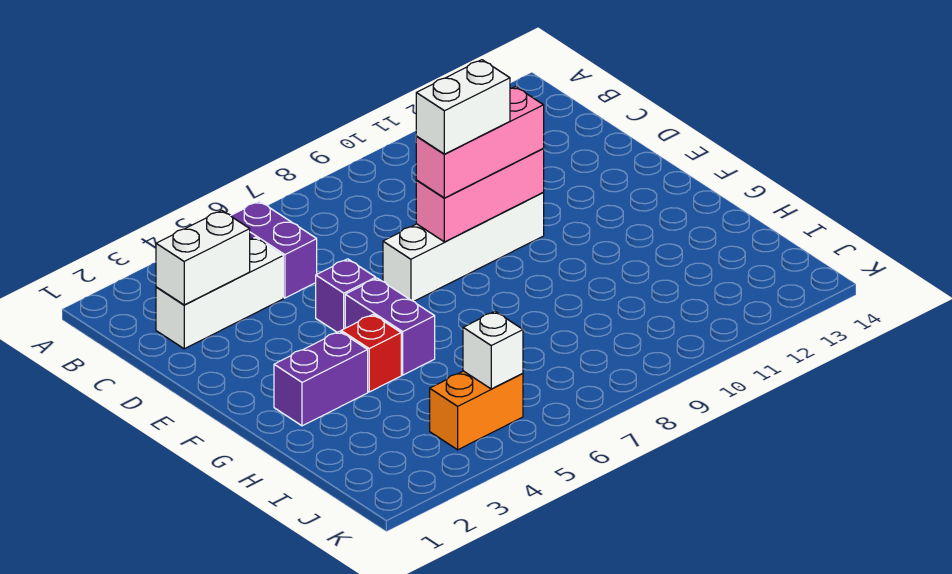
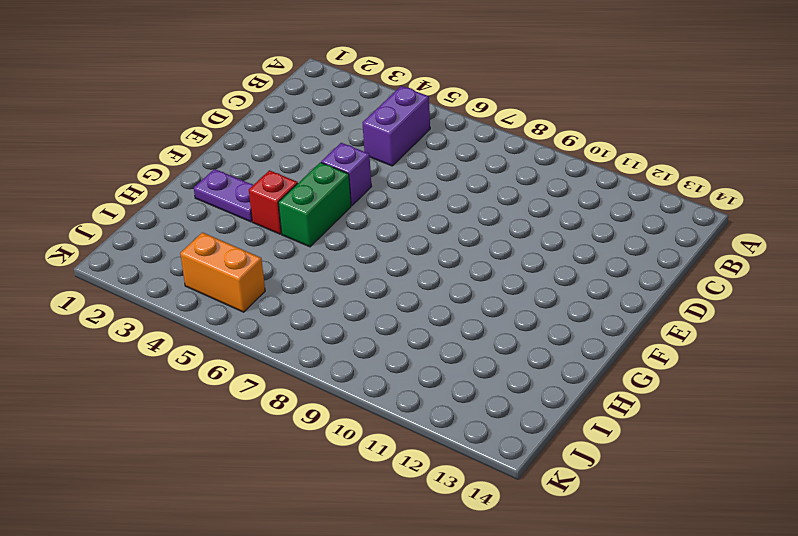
green 1x2 brick [278,162,351,247] -> purple 1x2 brick [345,278,435,375]
purple 1x2 plate [194,169,253,222] -> purple 1x2 brick [274,331,368,426]
none -> white 1x3 brick [156,237,283,349]
none -> white 1x4 brick [383,193,544,301]
none -> white 1x2 brick [156,210,250,305]

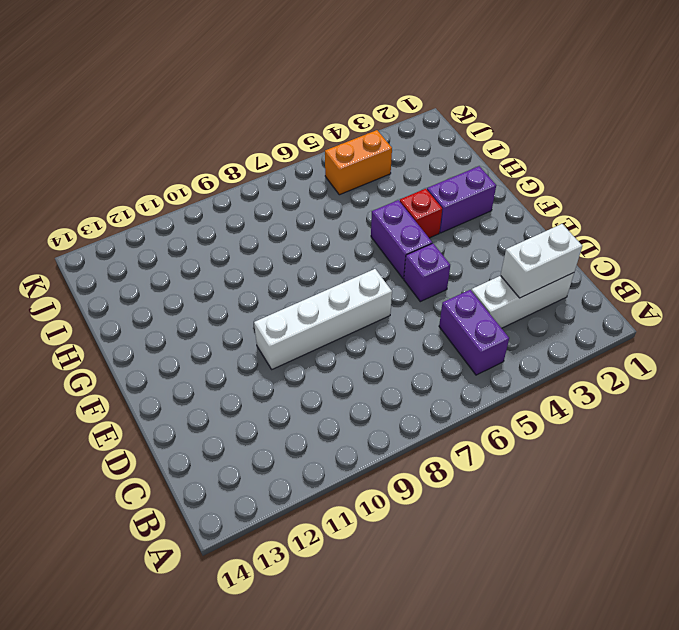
none -> pink 1x3 brick [416,149,544,242]
none -> white 1x1 brick [463,311,523,389]
none -> pink 1x3 brick [416,87,544,198]

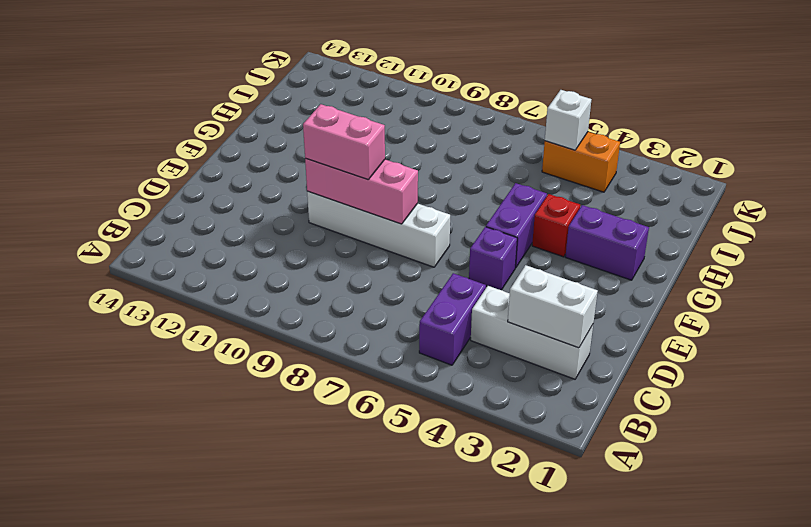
pink 1x2 brick [303,104,385,180] -> pink 1x3 brick [416,87,544,198]
none -> white 1x2 brick [416,60,510,154]

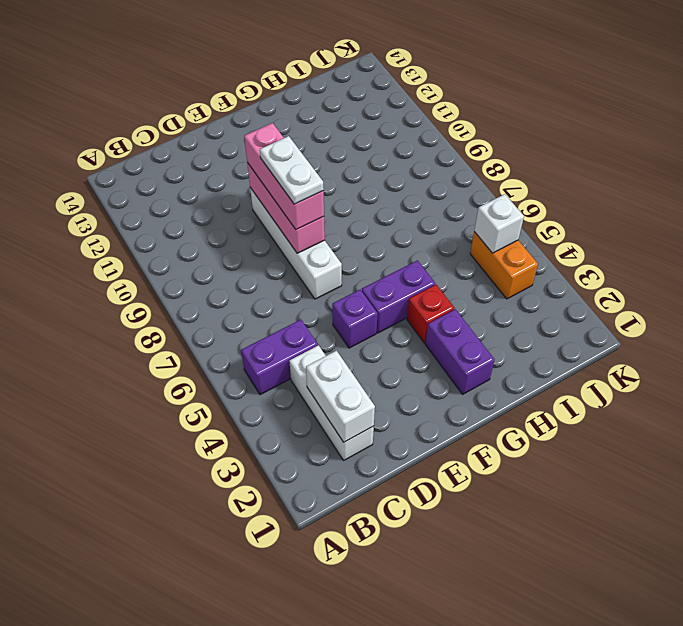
white 1x2 plate [260,136,324,204] -> white 1x2 brick [416,60,510,154]

